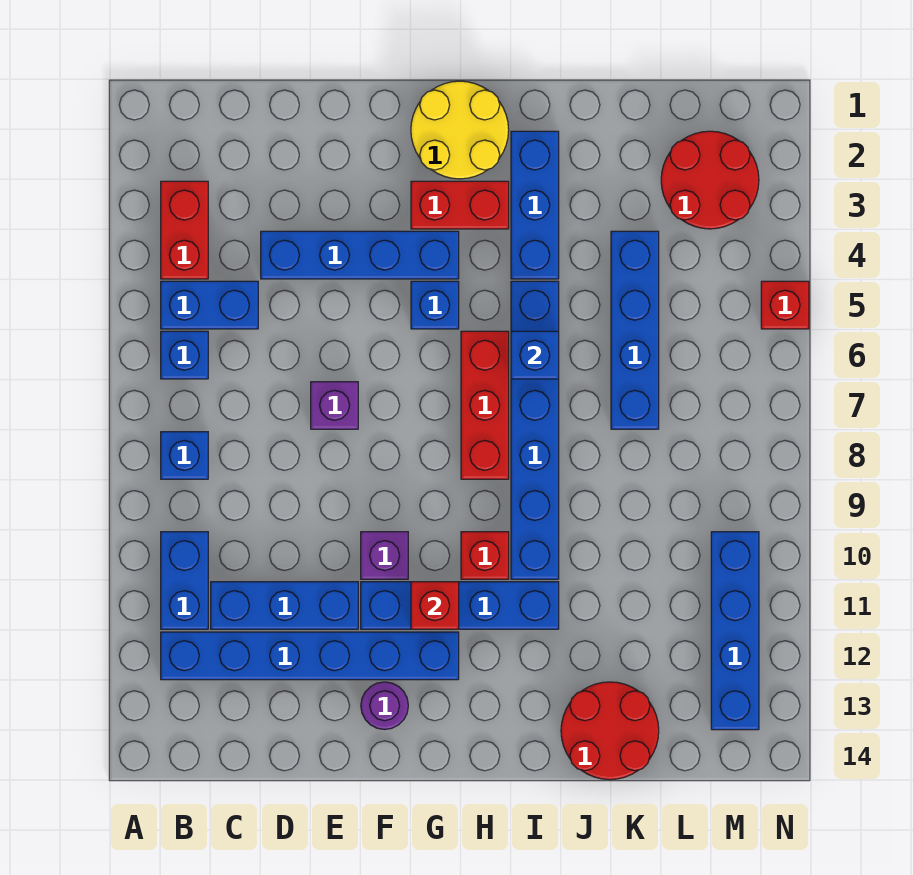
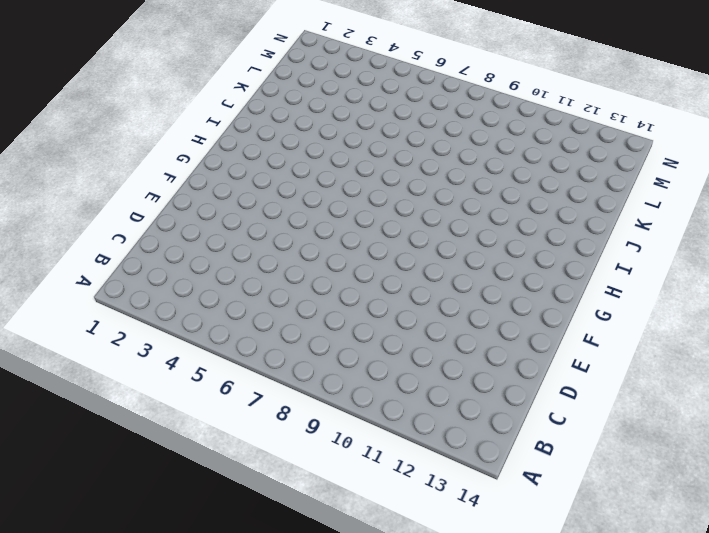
none -> red 1x2 brick [161,181,208,279]
none -> blue 1x2 brick [161,281,258,329]
none -> blue 1x1 brick [161,331,208,379]

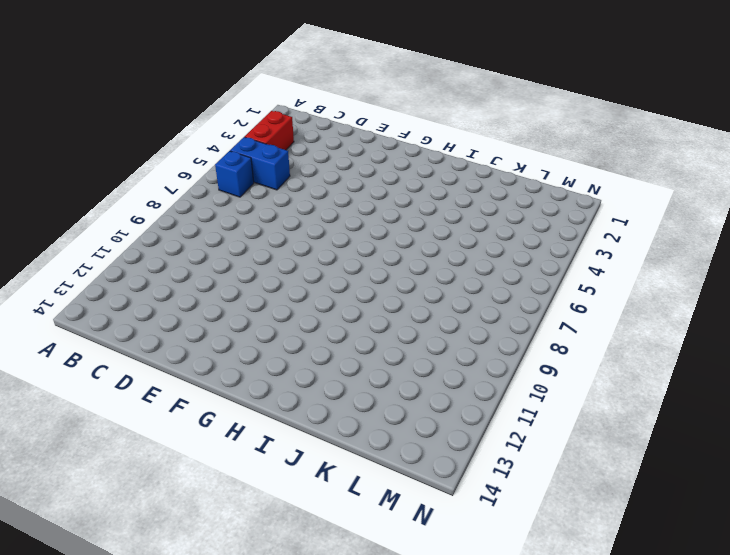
none -> blue 1x1 brick [161,432,208,479]
none -> blue 1x2 brick [161,532,208,629]
none -> blue 1x6 brick [161,632,459,680]

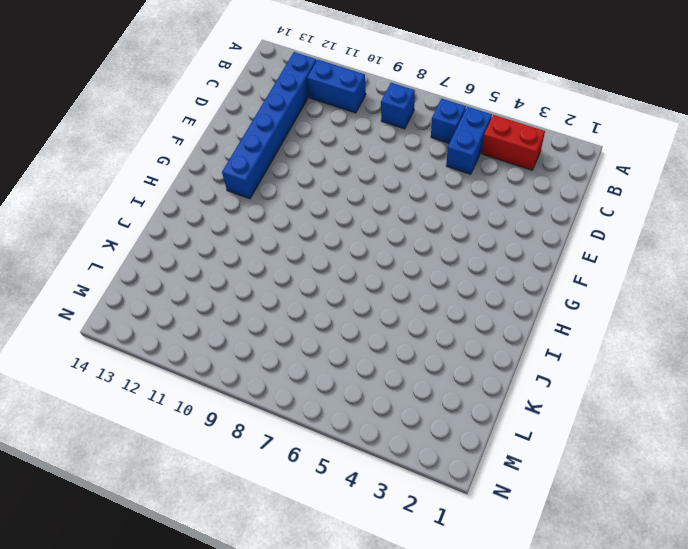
none -> blue 1x3 brick [211,582,358,629]
none -> blue 1x4 brick [261,231,459,279]
none -> purple 1x1 brick [311,382,358,429]

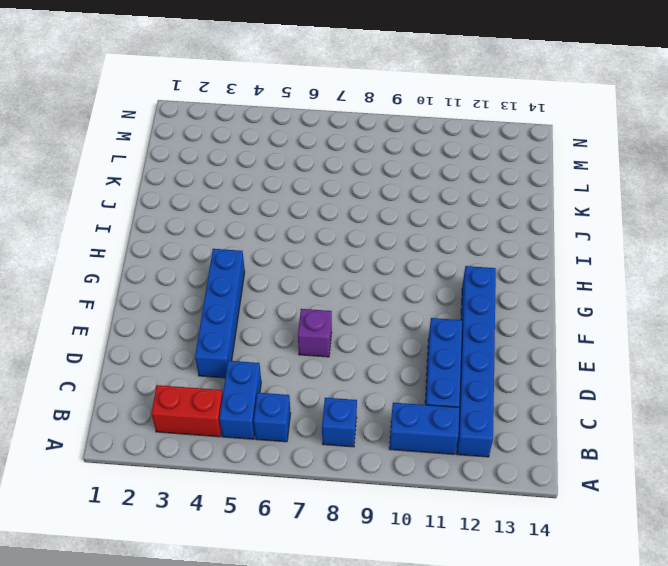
none -> purple 1x1 brick [361,532,408,579]
none -> blue 1x4 brick [361,582,559,629]
none -> purple 1x1 round brick [361,682,408,730]

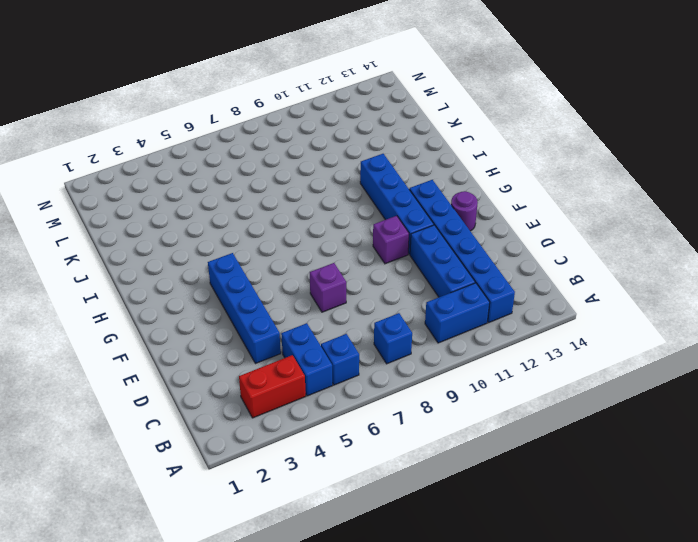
none -> yellow 2x2 round brick [411,81,509,179]
none -> red 1x2 brick [411,181,509,229]
none -> blue 1x1 brick [411,281,459,329]

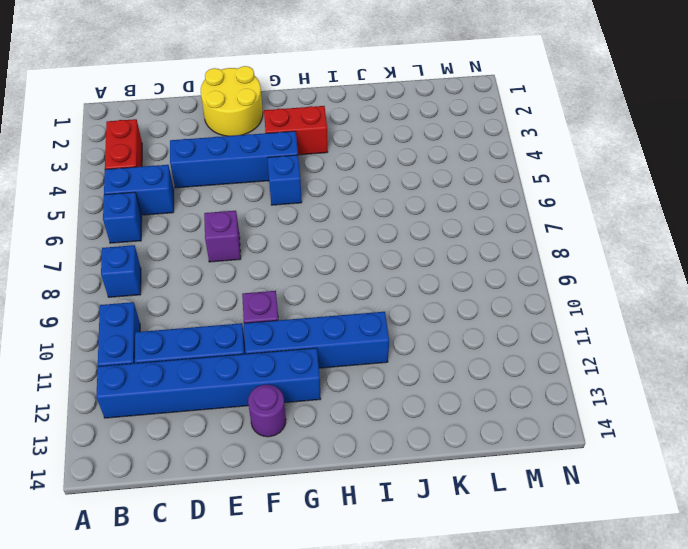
yellow 2x2 round brick [201,66,263,136] -> yellow 2x2 round brick moved to [411,81,509,179]
none -> red 1x3 brick [461,331,509,479]
none -> red 1x1 brick [461,532,509,579]
none -> blue 1x3 brick [511,131,559,279]

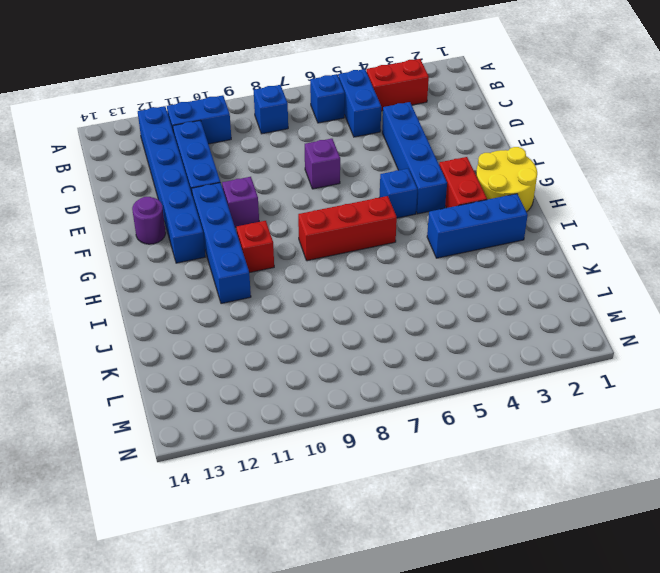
none -> blue 1x6 brick [511,281,559,579]
none -> red 2x2 round brick [561,682,659,780]
none -> blue 1x4 brick [611,231,659,429]

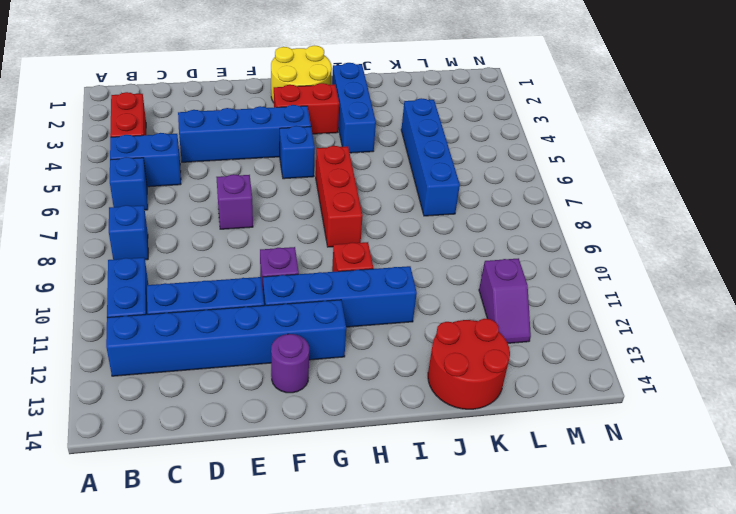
purple 1x2 slope [479,258,531,343] -> none
none -> blue 1x6 brick [511,281,559,579]
none -> red 2x2 round brick [661,131,759,229]
none -> blue 1x4 brick [711,532,759,730]

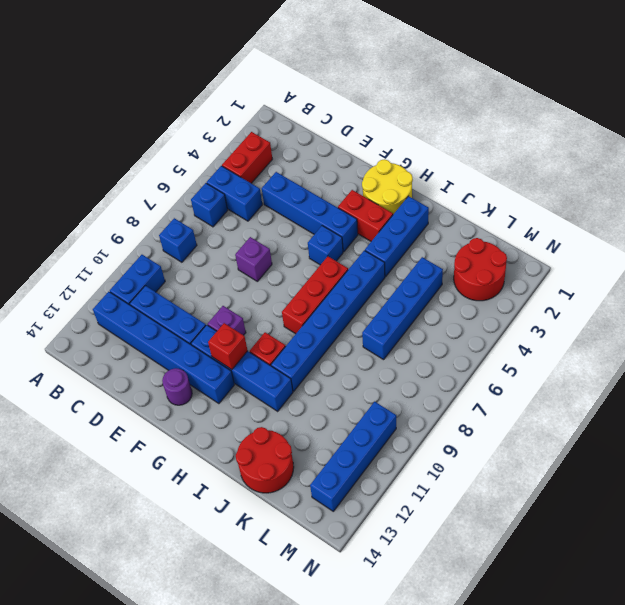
none -> red 1x1 brick [761,281,809,329]
none -> blue 1x1 brick [511,331,559,379]

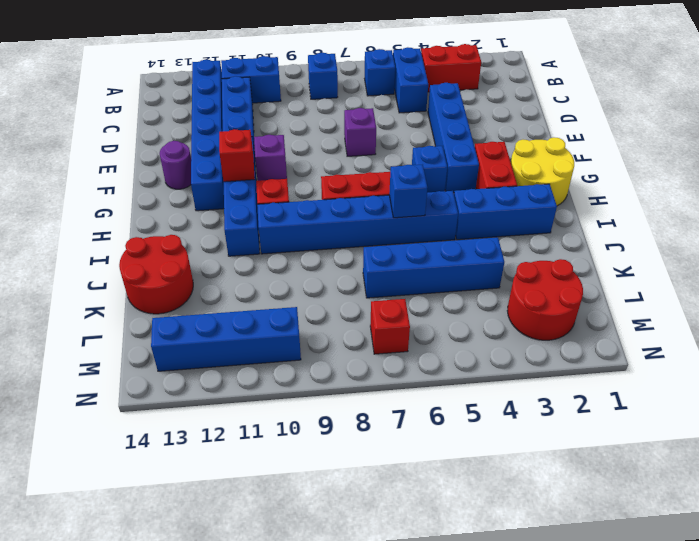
red 1x1 brick [370,299,410,354] -> red 1x1 brick moved to [761,281,809,329]

